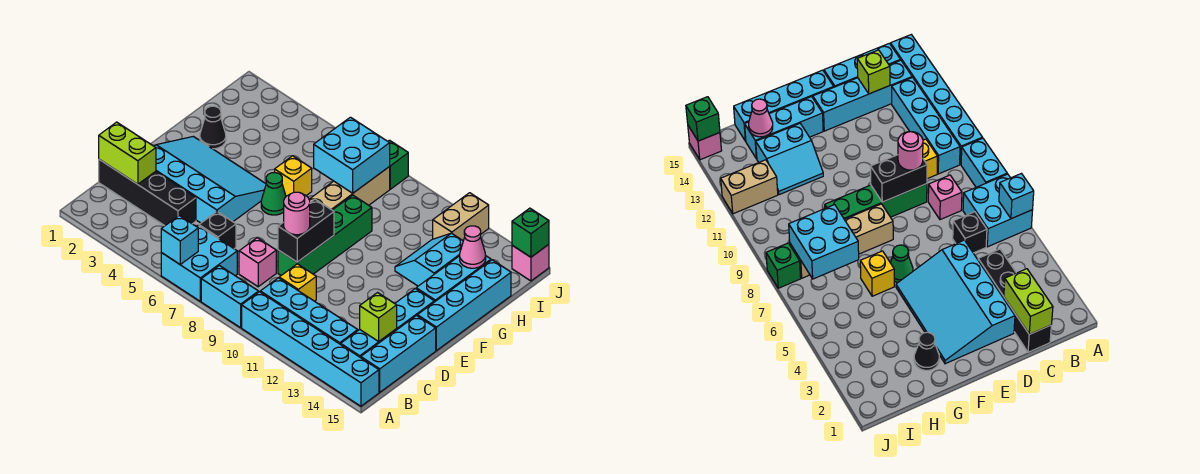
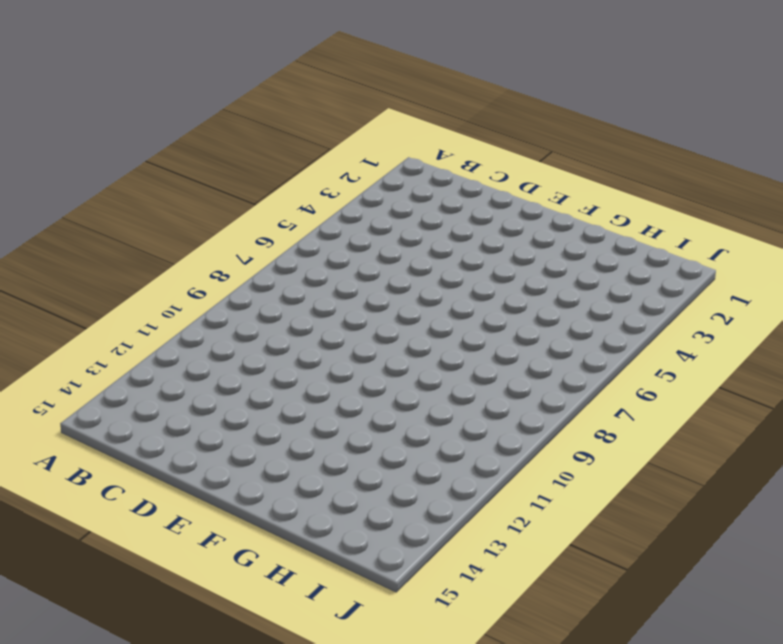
none -> cyan 2x2 brick [161,225,237,301]
none -> cyan 1x2 brick [201,266,259,328]
none -> cyan 1x6 brick [242,292,379,406]
none -> cyan 1x4 brick [260,278,358,344]

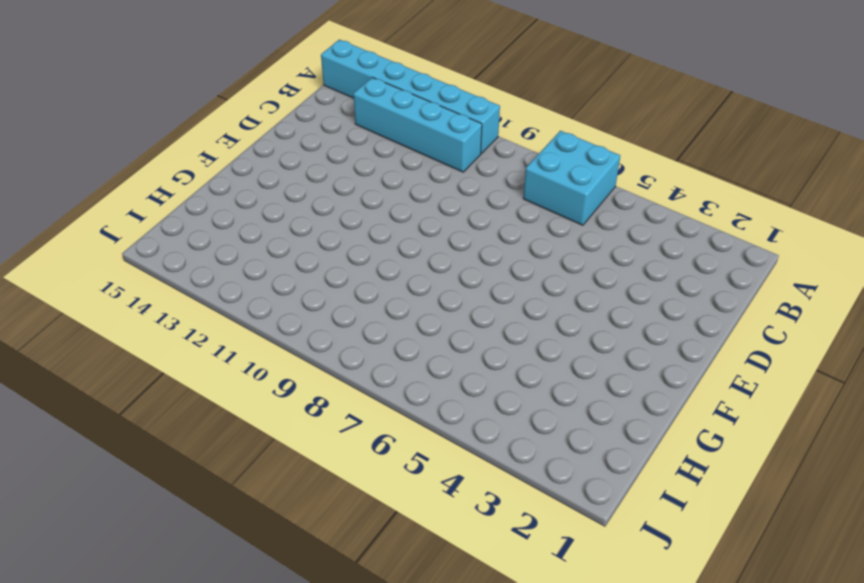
none -> cyan 1x2 brick [201,266,259,328]
none -> cyan 1x4 brick [341,288,434,358]
none -> cyan 1x3 brick [361,316,436,392]
none -> black 1x4 brick [99,160,196,226]

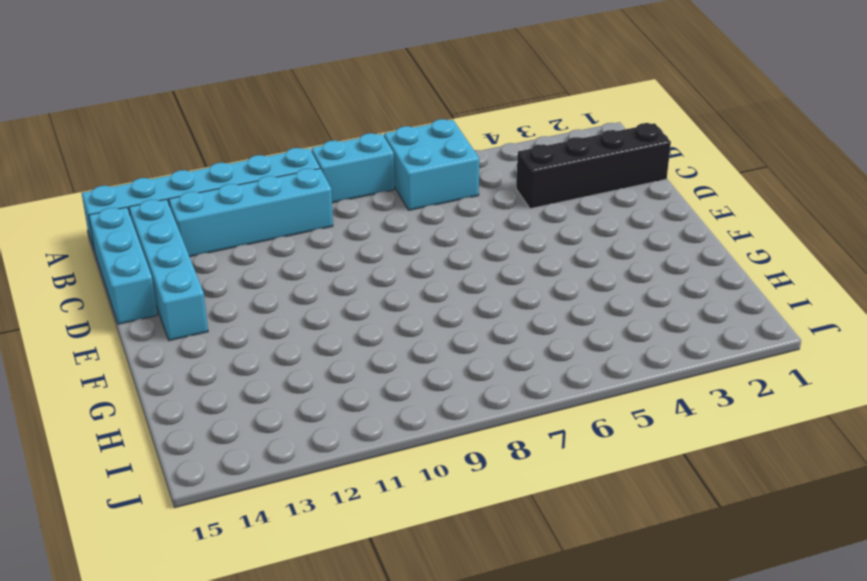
none -> black 1x1 brick [199,212,236,249]
none -> pink 1x1 brick [239,238,276,287]
none -> yellow 1x1 brick [279,264,316,301]
none -> cyan 3x4 slope [154,136,266,223]

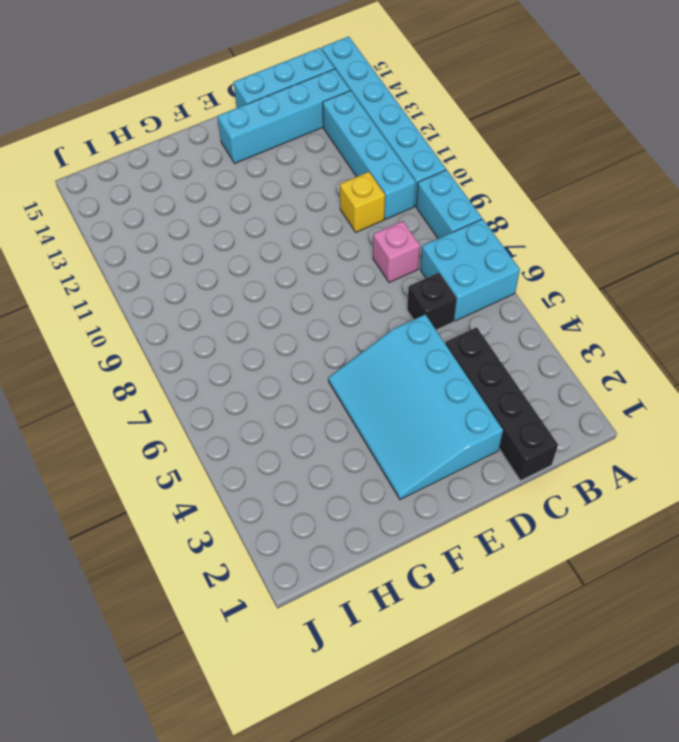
none -> green 1x4 brick [278,195,372,275]
none -> cyan 1x4 brick [417,260,511,351]
none -> green 1x1 cone [261,173,286,215]
none -> tan 1x4 brick [309,167,390,210]

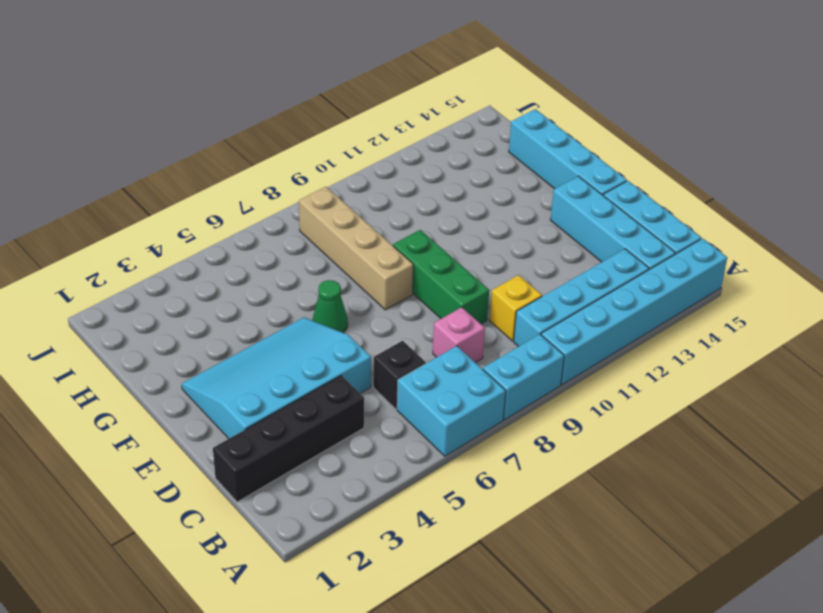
green 1x3 brick [393,230,489,324] -> green 1x4 brick [278,195,372,275]
none -> cyan 1x3 brick [416,256,491,302]
none -> black 1x1 cone [200,106,226,149]
none -> yellow 1x1 brick [275,156,312,196]
none -> cyan 2x2 slope [395,233,463,286]

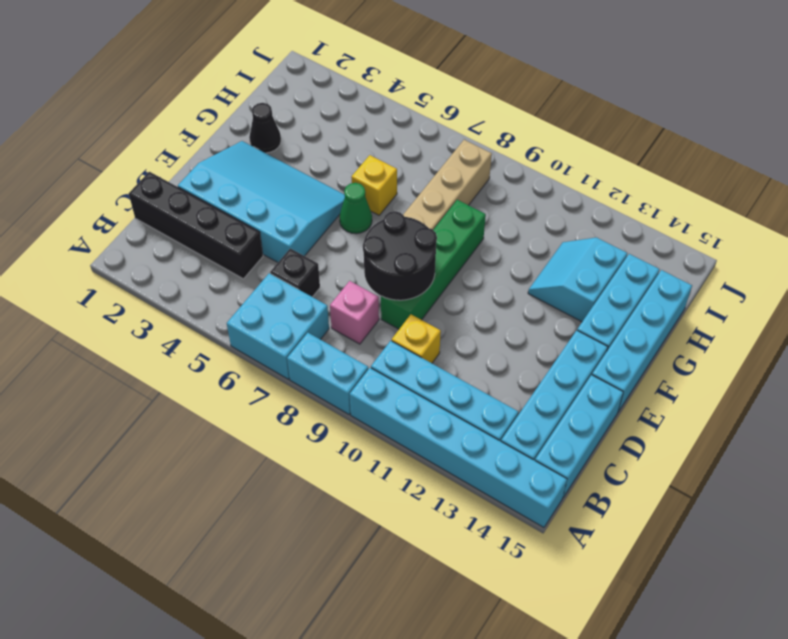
black 2x2 round brick [363,211,437,300] -> black 1x2 brick [278,199,334,262]
none -> tan 1x2 brick [433,193,489,241]
none -> green 1x1 brick [388,140,408,189]
none -> pink 1x1 brick [512,245,549,281]
none -> cyan 1x1 brick [161,216,198,264]

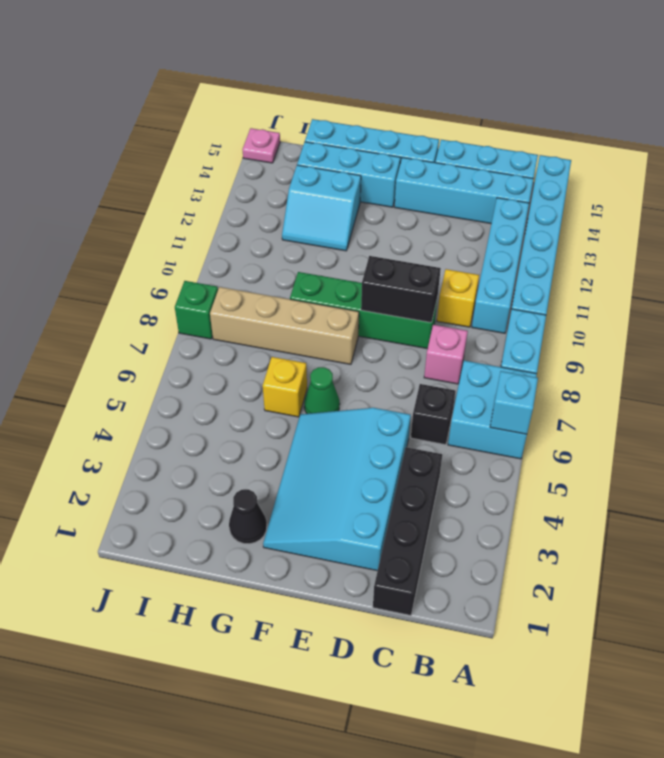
pink 1x1 plate [242,128,280,163] -> pink 1x1 brick [512,245,549,281]
none -> tan 1x2 brick [433,193,489,241]
none -> lime 1x2 brick [99,122,156,184]
none -> lime 1x1 brick [360,293,397,342]
none -> cyan 2x2 brick [314,117,390,193]

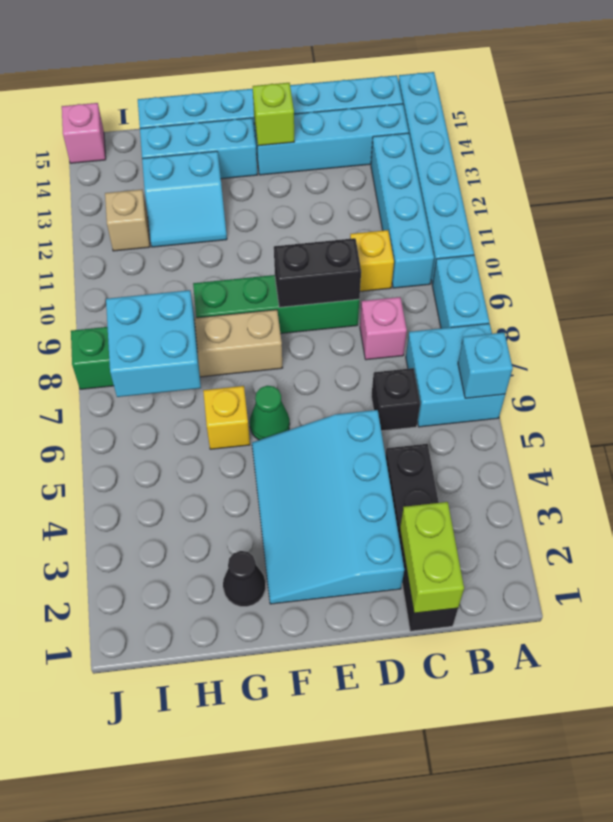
lime 1x1 brick [253,83,294,146] -> lime 1x1 brick moved to [360,293,397,342]
tan 1x1 brick [105,190,150,251] -> tan 1x2 brick [433,193,489,241]
none -> pink 1x1 cone [460,226,486,268]
none -> green 1x1 brick [512,208,549,257]
none -> pink 1x1 round brick [284,192,310,235]

